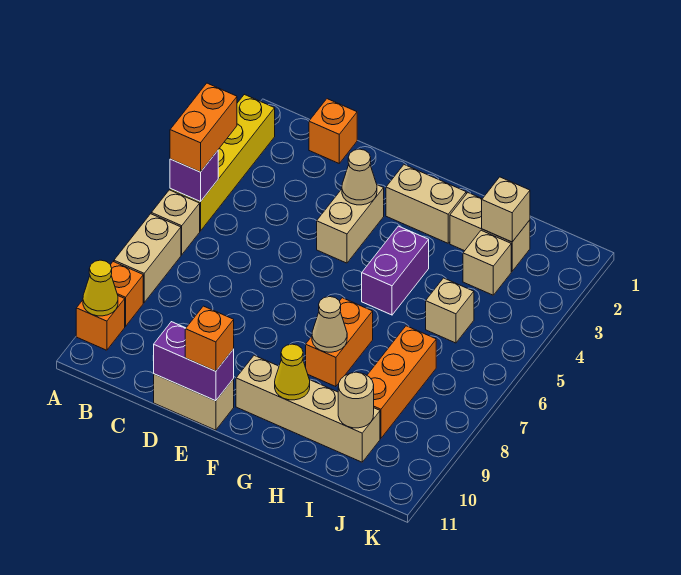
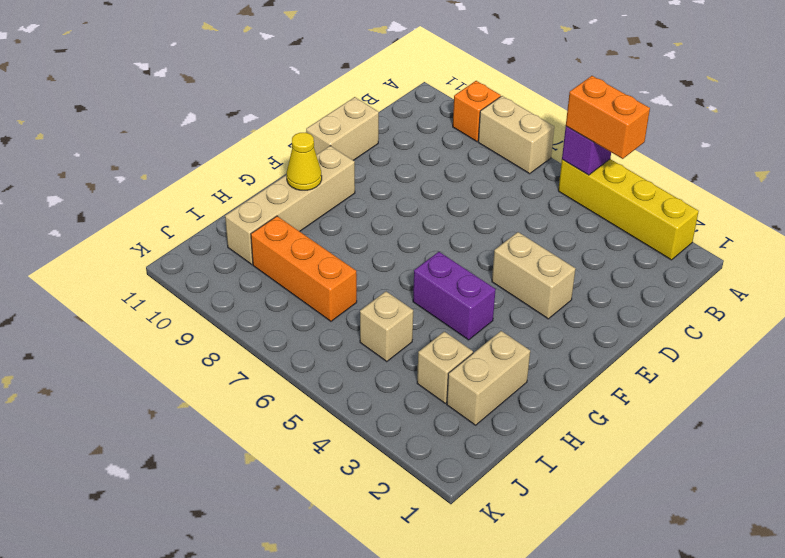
none -> tan 1x1 brick [151,190,200,255]
none -> orange 1x1 brick [76,296,125,350]
none -> orange 1x1 brick [309,99,357,163]

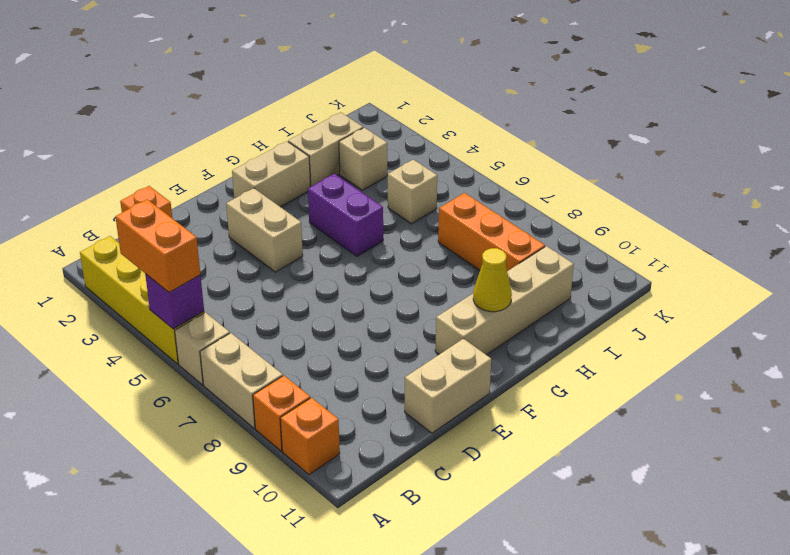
none -> orange 1x2 brick [306,298,373,387]
none -> yellow 1x1 cone [83,260,118,316]
none -> purple 1x2 brick [154,322,234,401]

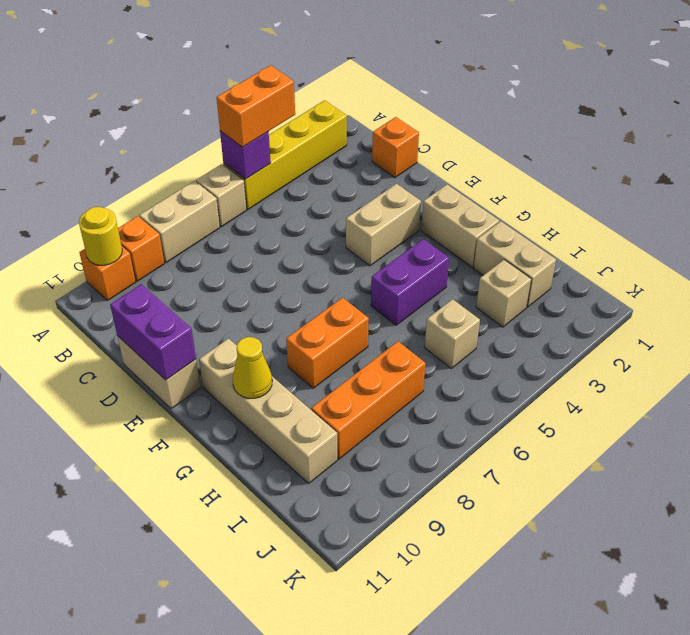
yellow 1x1 round brick [79,207,122,265] -> yellow 1x1 cone [83,260,118,316]
none -> tan 1x1 cone [342,149,377,205]
none -> tan 1x1 cone [312,297,347,352]
none -> tan 1x1 brick [482,177,530,242]

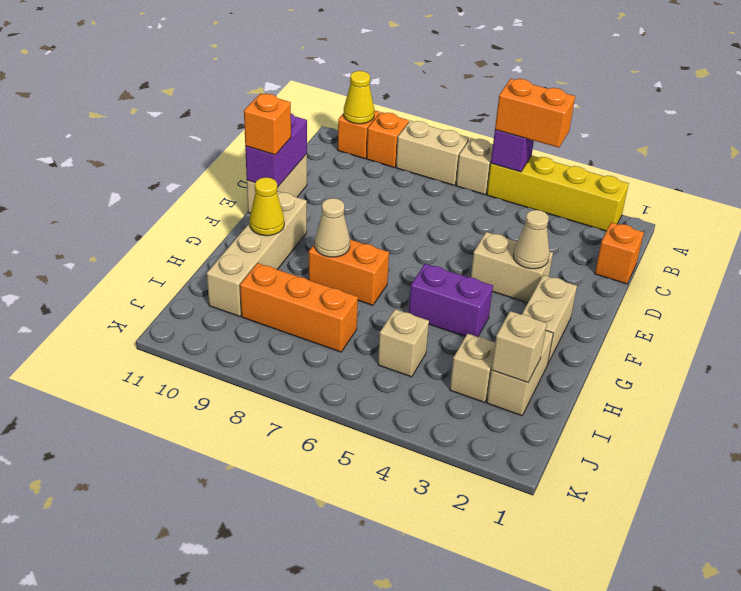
none -> tan 1x1 round brick [338,372,374,428]

